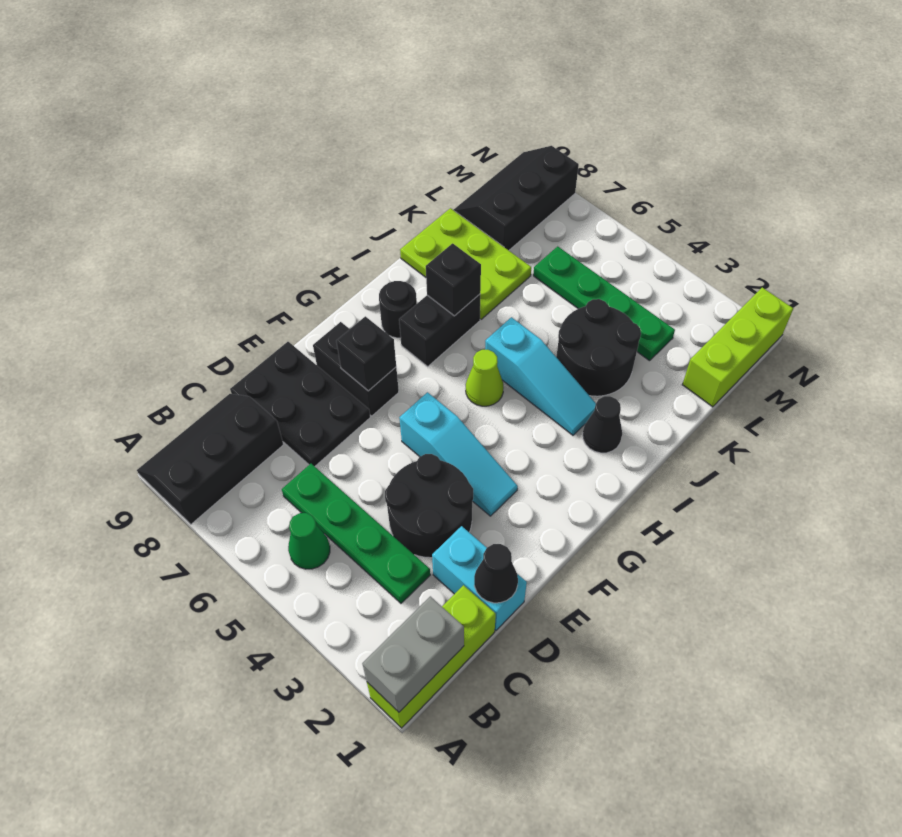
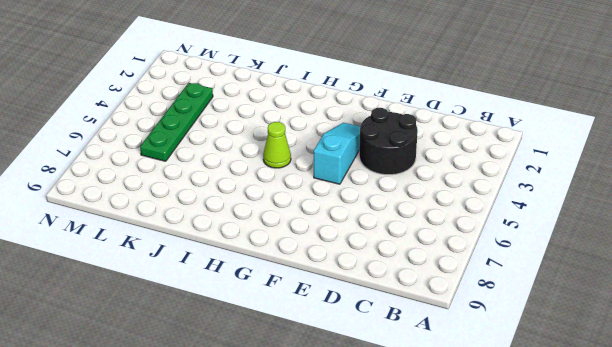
none -> lime 1x3 brick [367,585,496,728]
none -> black 2x3 slope [137,394,284,524]
none -> green 1x1 cone [288,513,330,569]

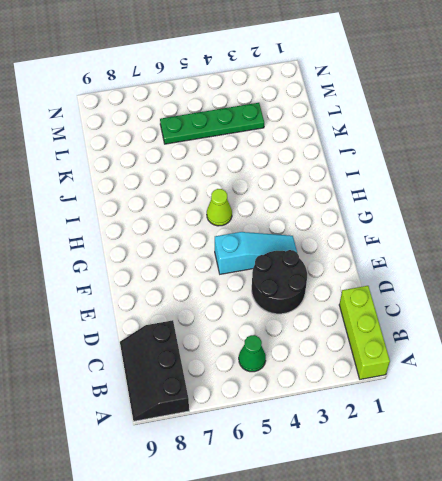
none -> green 1x4 plate [282,464,430,603]
none -> cyan 1x2 brick [432,526,527,631]
none -> black 2x3 plate [230,342,370,466]

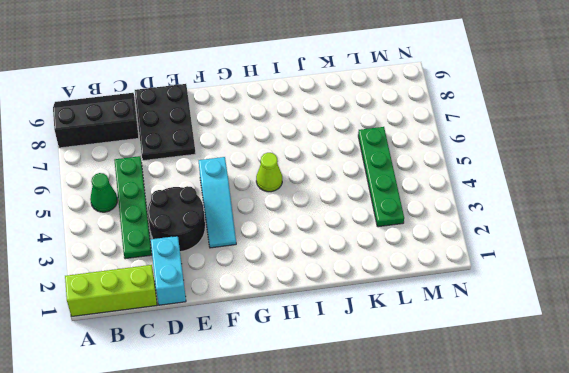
none -> black 1x2 brick [313,322,399,416]
none -> black 1x2 brick [399,294,480,367]
none -> black 1x1 round brick [379,281,417,338]

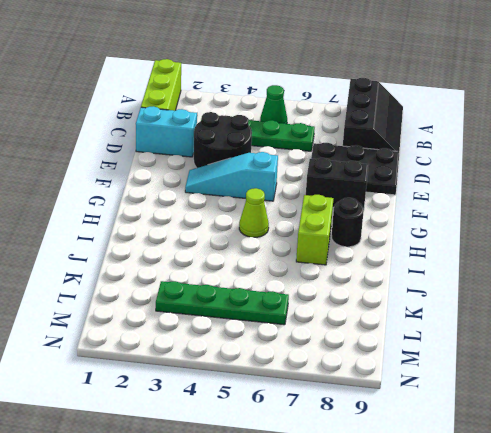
lime 1x2 brick [296,195,333,265] -> black 1x2 brick [399,294,480,367]
none -> black 1x1 cone [583,396,622,453]
none -> cyan 1x3 slope [485,317,596,435]
none -> black 2x2 round brick [556,299,641,396]

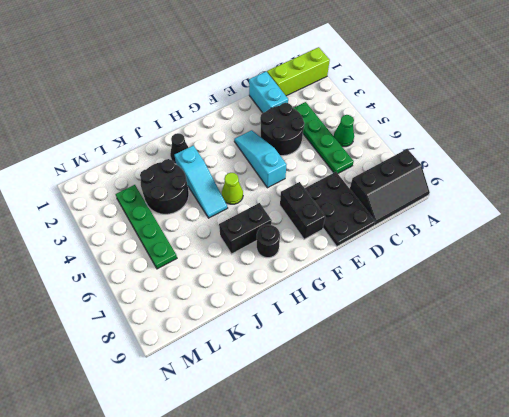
cyan 1x3 slope [174,145,227,218] -> cyan 1x3 slope turned to [485,317,596,435]
none -> lime 2x3 plate [400,208,531,319]
none -> lime 1x3 brick [682,288,793,407]
none -> black 2x3 slope [454,146,579,250]

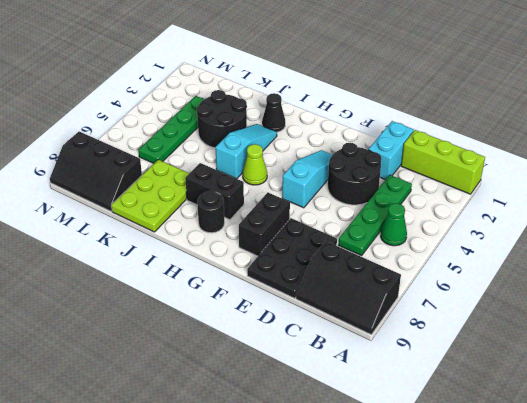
none -> lime 1x3 brick [682,288,793,407]
none -> grey 1x2 brick [362,596,464,712]
none -> black 1x1 cone [474,544,518,603]

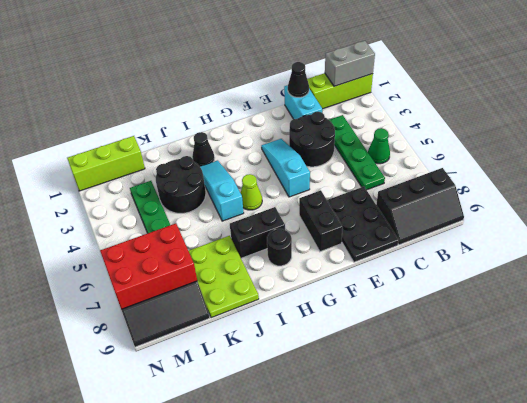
red 2x3 brick [100,224,197,309] -> none
none -> black 1x1 brick [336,316,396,391]
none -> black 1x1 brick [426,243,481,316]

